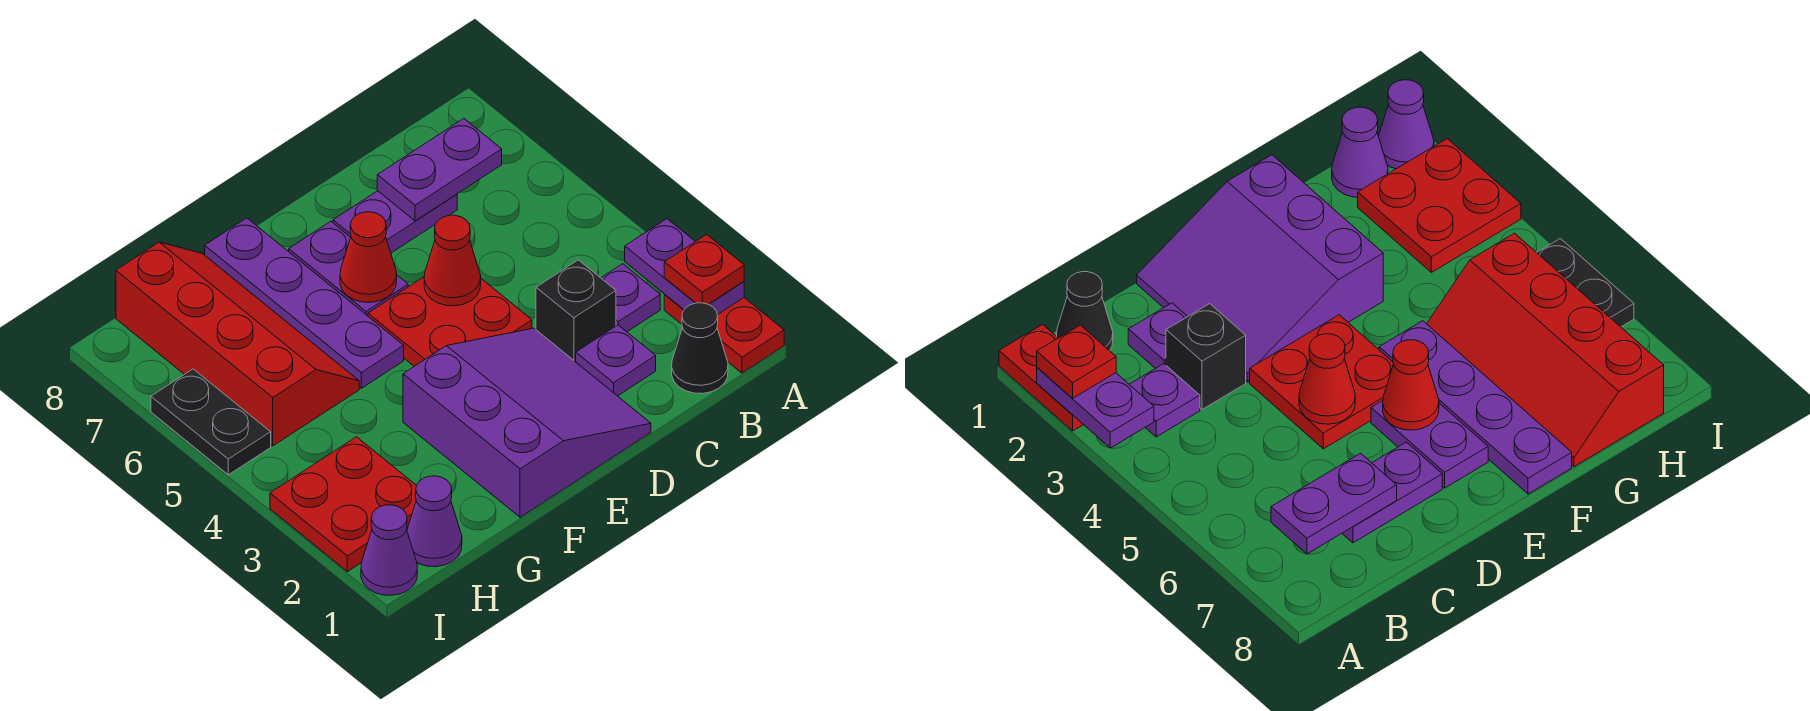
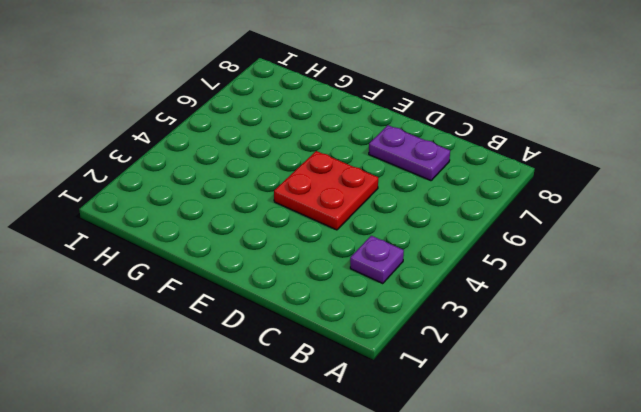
none -> red 1x2 plate [664,295,784,373]
none -> black 1x1 cone [672,303,728,394]
none -> purple 1x1 plate [576,325,656,396]

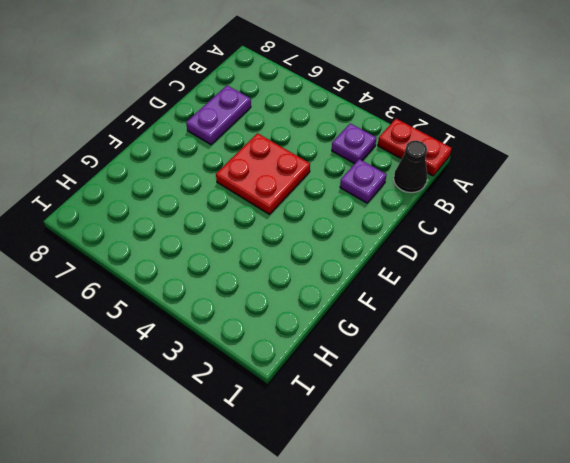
none -> black 1x1 brick [536,260,616,362]
none -> purple 3x3 slope [403,328,651,517]
none -> purple 1x2 plate [289,221,408,316]

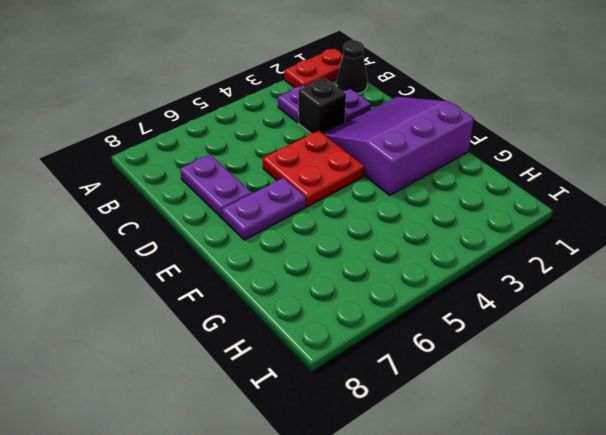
none -> purple 1x4 plate [205,218,404,388]
none -> red 2x4 slope [116,242,359,446]
none -> purple 1x1 cone [407,476,462,567]

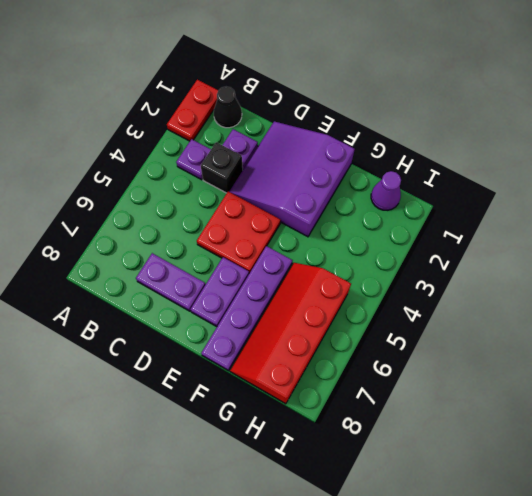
none -> red 2x2 plate [270,437,417,572]
none -> purple 1x1 cone [361,505,417,595]
none -> black 1x2 plate [151,369,271,475]

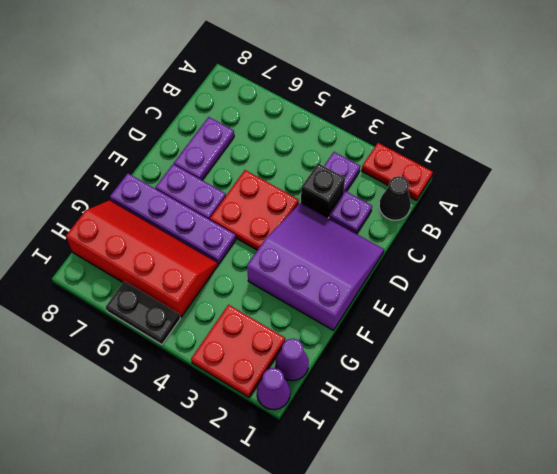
none -> purple 1x2 plate [625,219,744,315]
none -> purple 1x2 plate [377,119,502,221]
none -> red 1x1 cone [424,215,481,306]

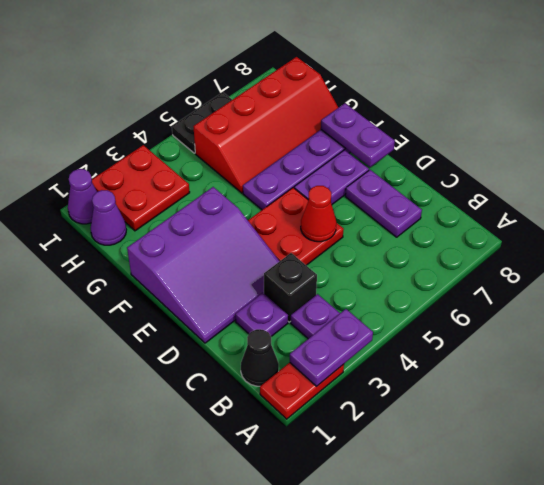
purple 1x2 plate [321,103,395,167] -> purple 1x2 plate moved to [377,119,502,221]
none -> red 1x1 cone [340,212,397,302]
none -> red 1x1 plate [664,234,744,304]

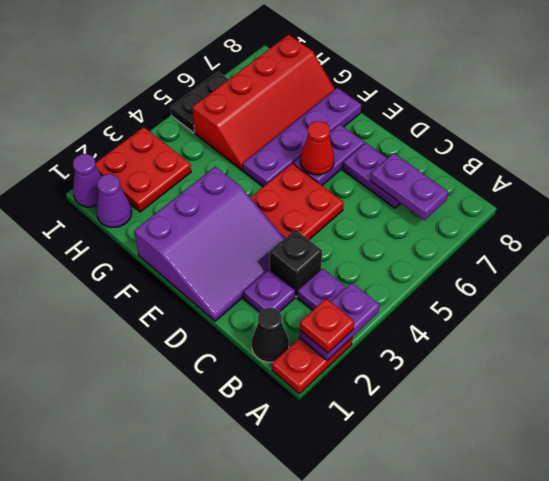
none -> red 1x1 cone [424,215,481,306]

